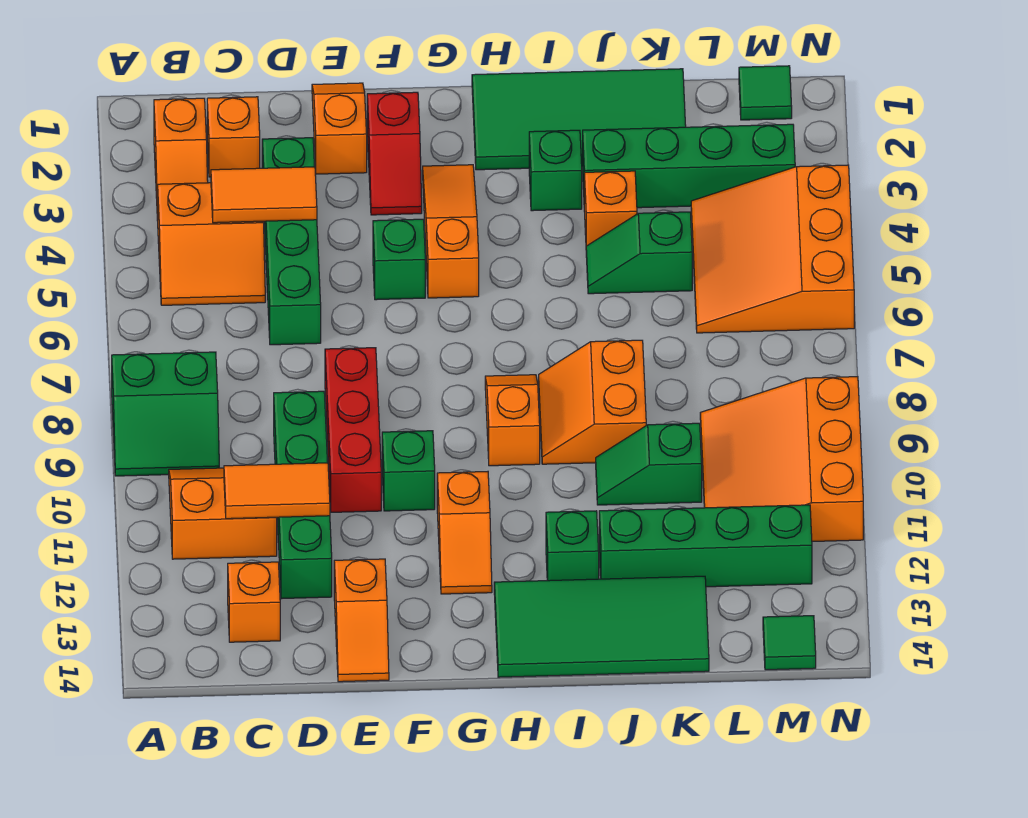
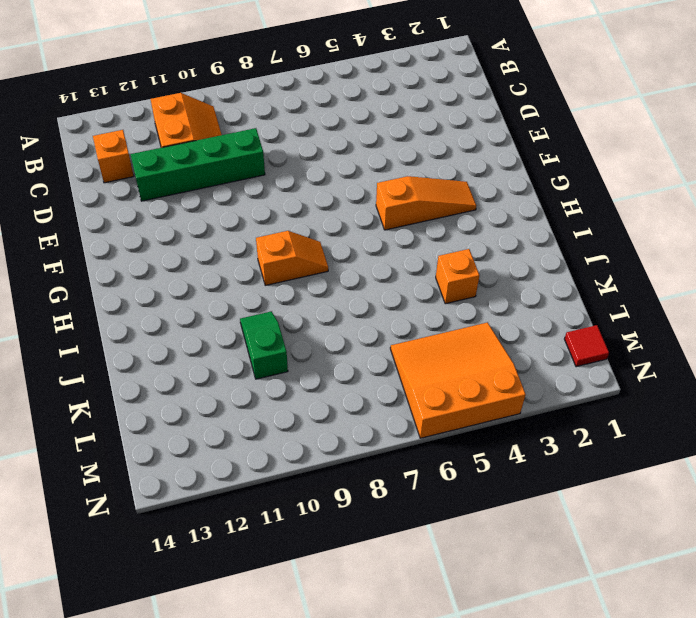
red 1x1 tile [565,325,609,367] -> green 1x1 tile [739,66,792,120]
none -> green 2x2 slope [112,352,219,476]
none -> orange 1x2 slope [154,98,208,221]
none -> orange 2x2 slope [157,183,265,305]
none -> orange 1x1 brick [207,97,260,177]

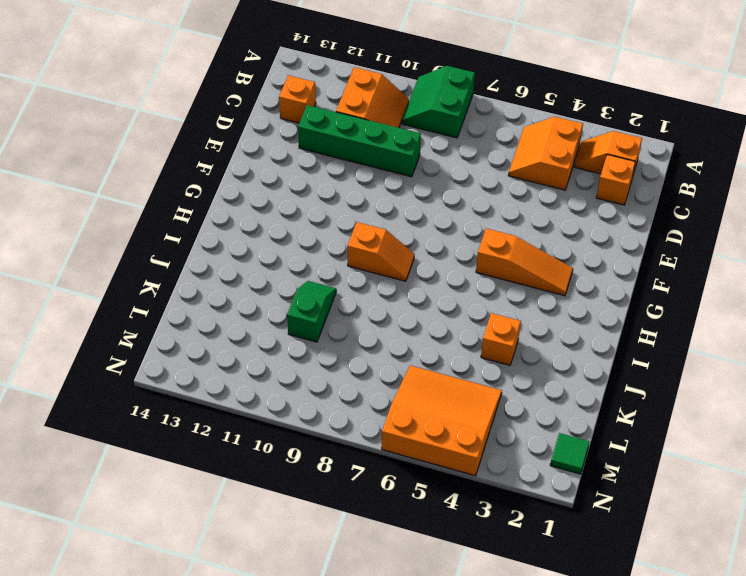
none -> green 1x4 brick [262,138,321,345]
none -> orange 1x2 slope [312,83,367,174]
none -> red 1x3 brick [325,348,381,512]
none -> orange 1x2 slope [334,559,389,682]

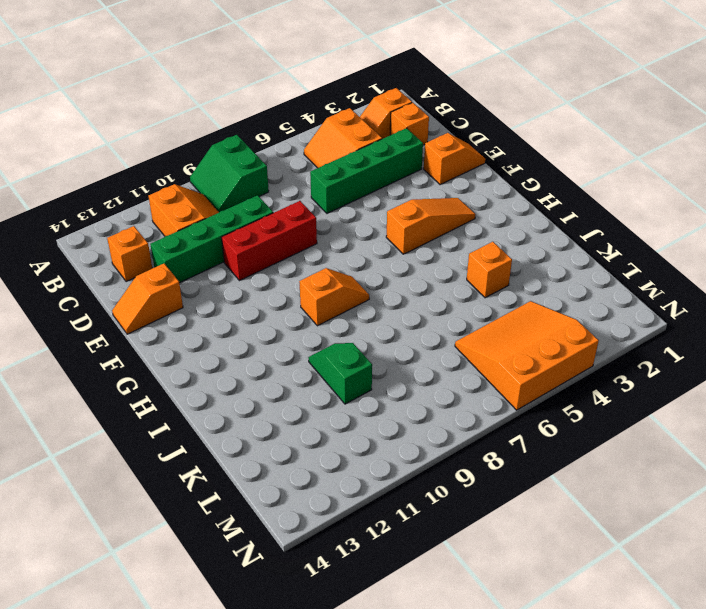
none -> red 1x2 slope [367,92,422,215]
none -> green 1x1 brick [373,219,425,300]
none -> green 1x1 brick [382,431,435,511]
none -> orange 1x2 slope [437,472,492,594]

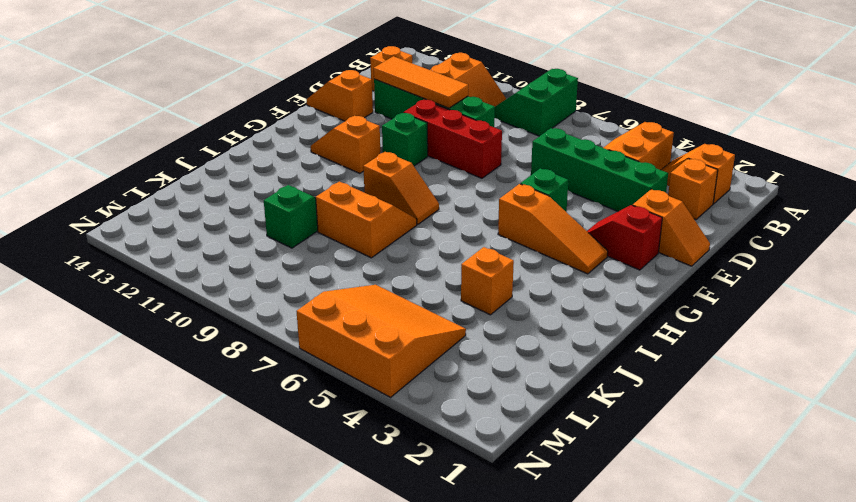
orange 1x3 tile [374,56,468,108] -> orange 1x2 tile [224,463,330,519]
none -> green 2x4 tile [472,69,686,170]
none -> green 2x4 tile [494,576,709,677]
none -> green 1x1 brick [529,130,582,211]
none -> green 1x1 brick [546,511,599,581]

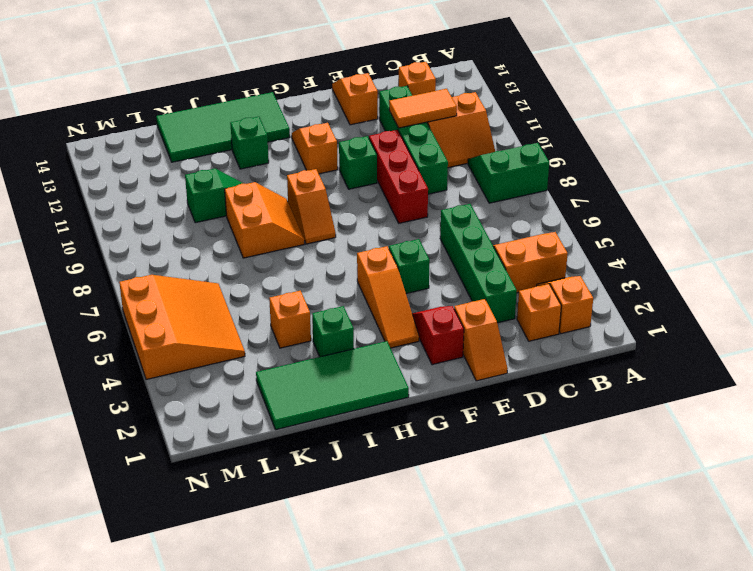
none -> green 1x4 brick [583,124,795,208]
none -> green 1x2 slope [586,212,692,294]
none -> green 1x4 brick [599,505,812,587]
none -> orange 3x3 slope [700,377,863,542]

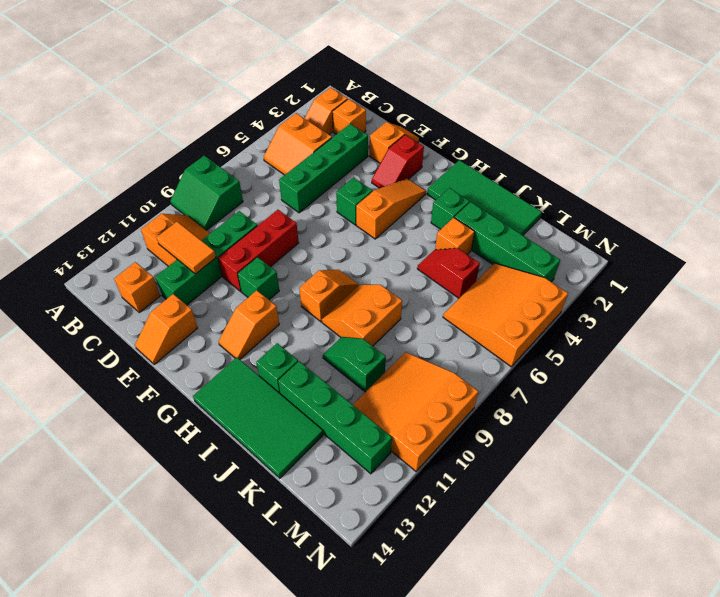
red 1x2 slope [417,248,480,298] -> green 1x2 slope [586,212,692,294]
none -> green 1x1 tile [739,66,792,120]
none -> green 1x1 tile [763,616,816,670]
none -> orange 1x2 tile [211,167,317,223]

